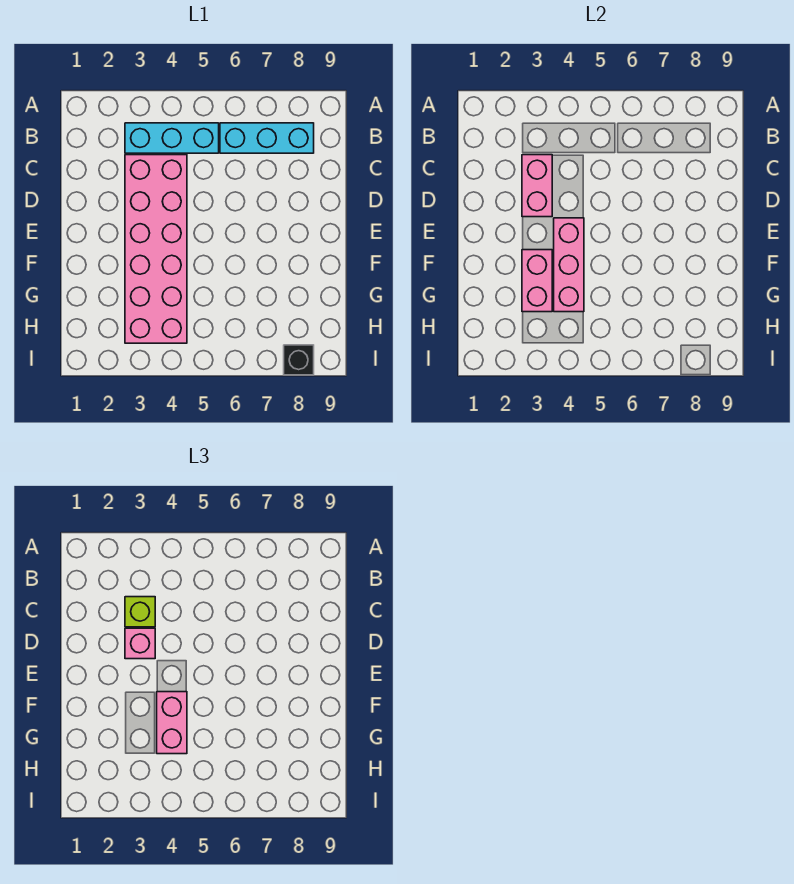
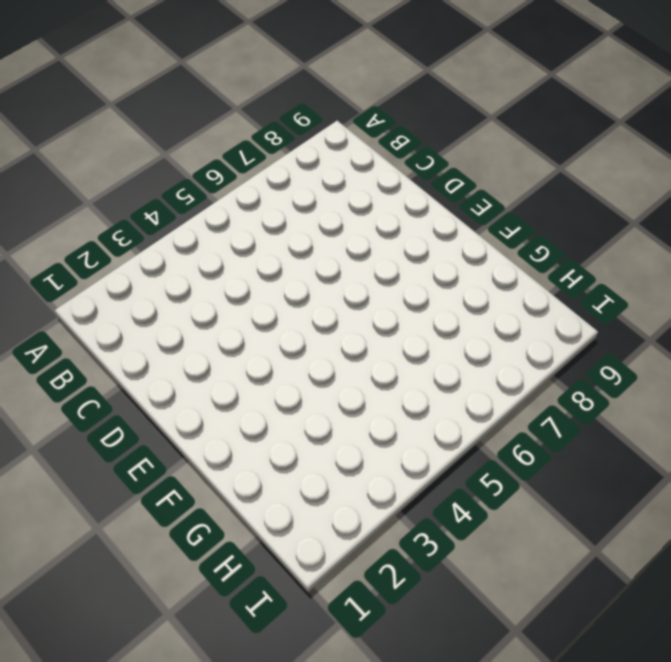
none -> cyan 1x3 brick [125,123,219,153]
none -> cyan 1x3 brick [220,123,314,153]

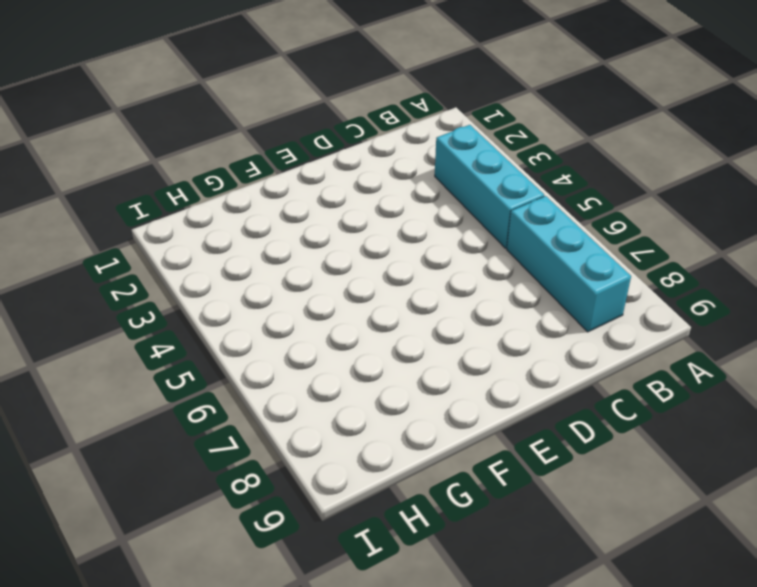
none -> pink 2x6 brick [125,155,187,343]
none -> black 1x1 brick [284,345,314,375]

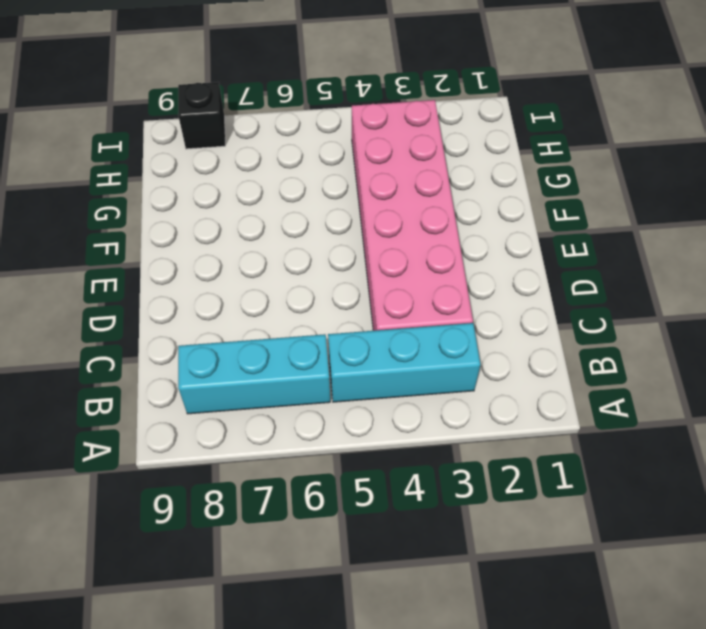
none -> pink 1x2 brick [522,155,552,217]
none -> pink 1x3 brick [554,218,584,312]

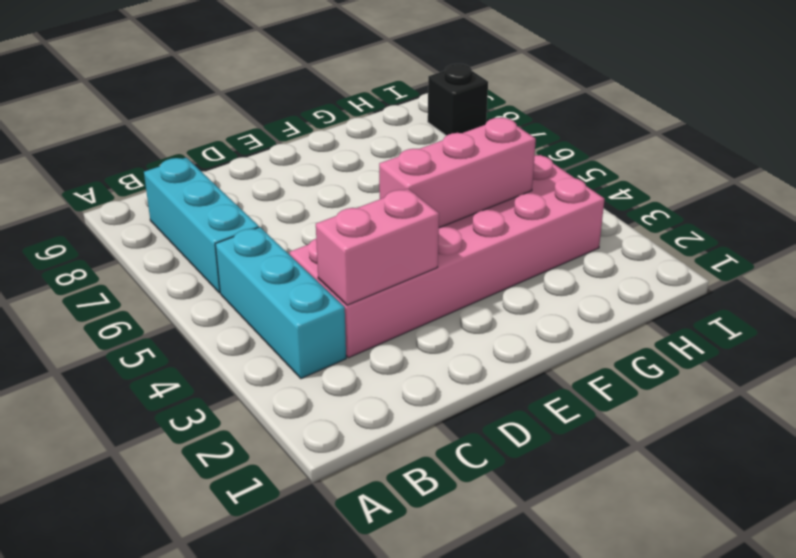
none -> pink 1x2 brick [522,250,552,312]
none -> lime 1x1 brick [125,597,155,627]

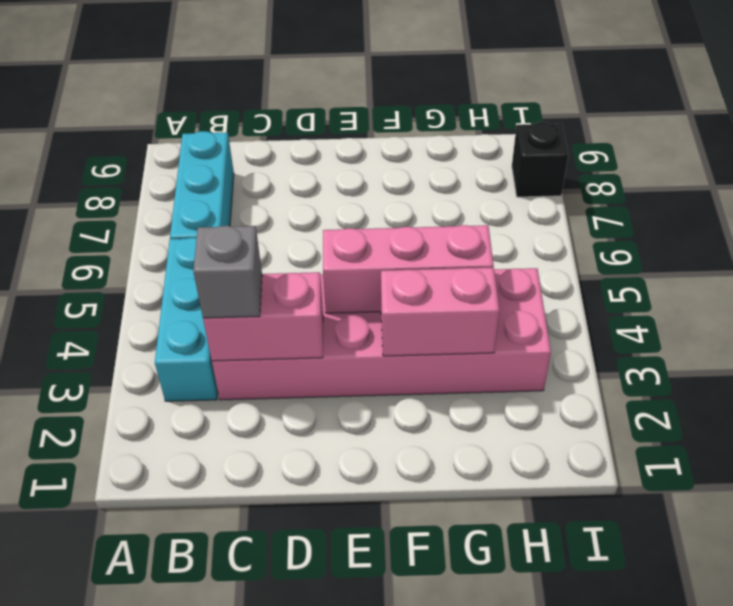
grey 1x1 brick [193,226,262,318] -> lime 1x1 brick [125,597,155,627]
none -> pink 1x1 brick [125,628,155,659]
none -> pink 1x2 brick [157,692,187,754]

